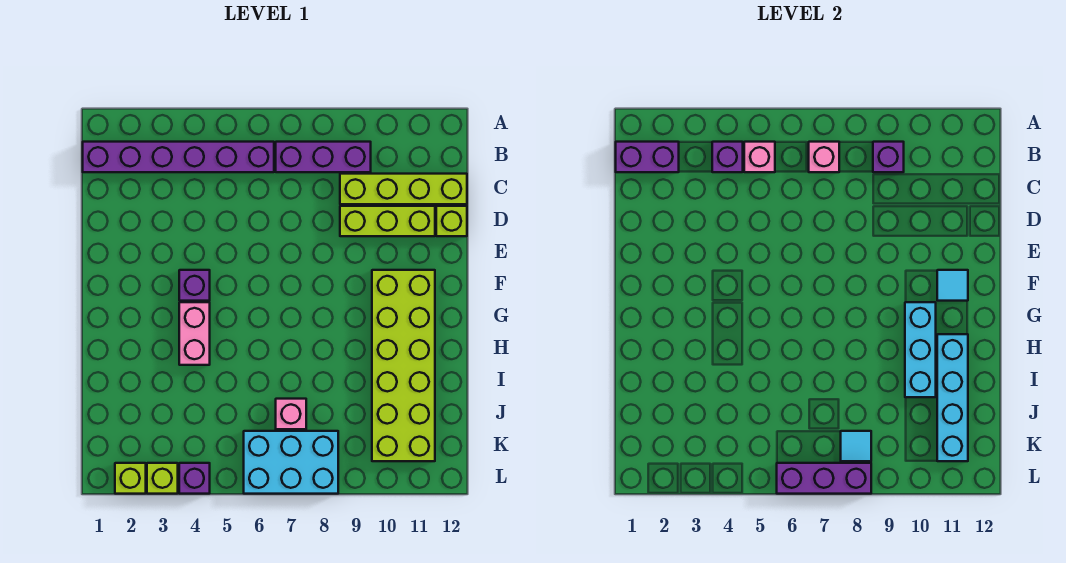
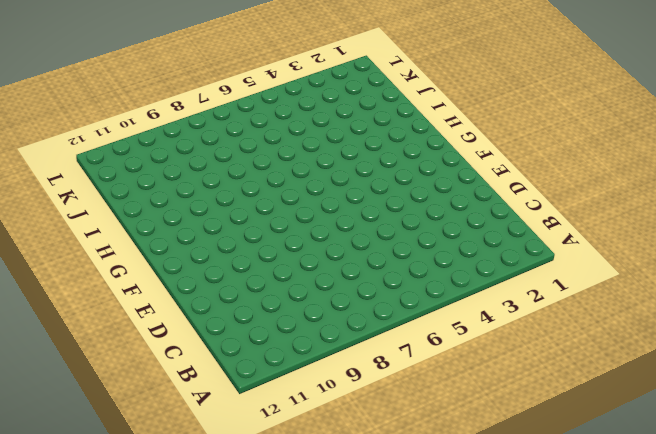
none -> purple 1x6 brick [83,142,274,172]
none -> purple 1x3 brick [276,142,371,172]
none -> lime 1x4 brick [340,174,467,204]

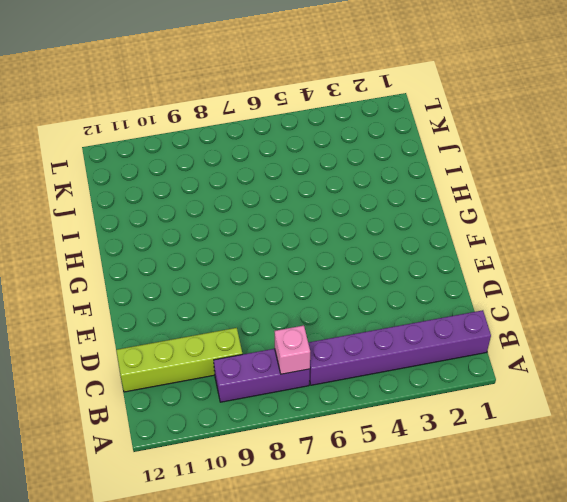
none -> lime 1x3 brick [340,206,435,236]
none -> lime 1x1 brick [436,206,467,236]
none -> purple 1x1 brick [179,270,210,301]

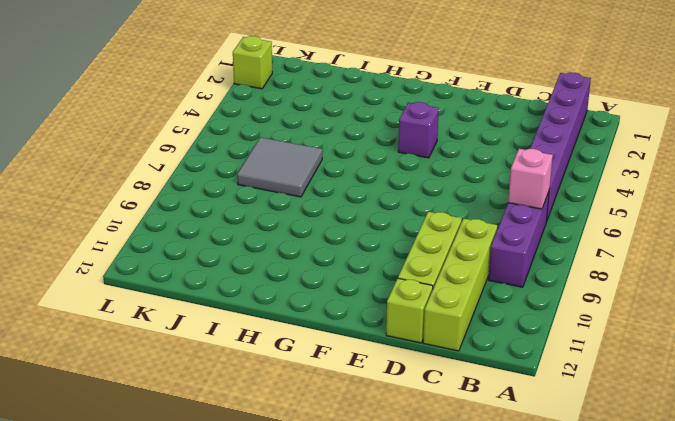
grey 2x2 tile [237,137,322,197] -> pink 1x1 brick [276,399,306,429]
none -> lime 2x6 brick [372,270,435,461]
none -> pink 1x2 brick [179,302,210,365]
none -> cyan 2x3 brick [244,431,338,494]

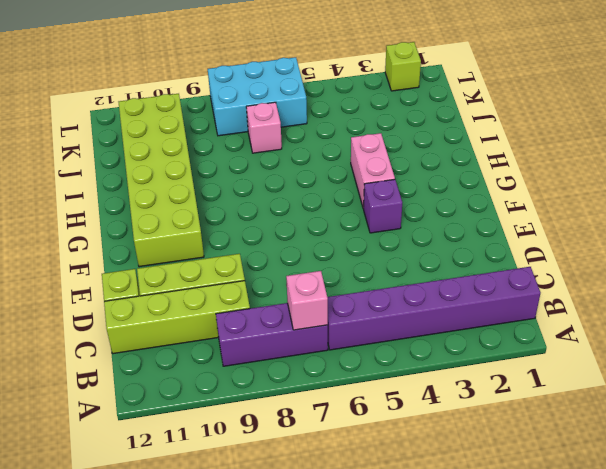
none -> lime 1x1 brick [147,463,178,494]
none -> purple 1x1 brick [179,463,210,494]
none -> purple 1x2 brick [616,142,679,172]

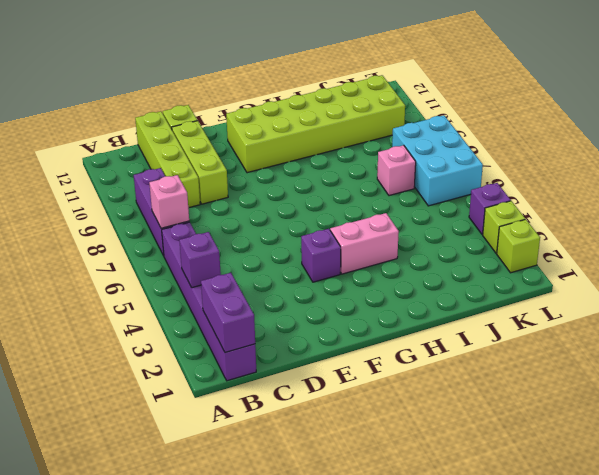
none -> pink 1x1 brick [744,142,775,172]
none -> purple 1x1 brick [873,142,904,172]
none -> cyan 1x1 tile [937,270,968,301]

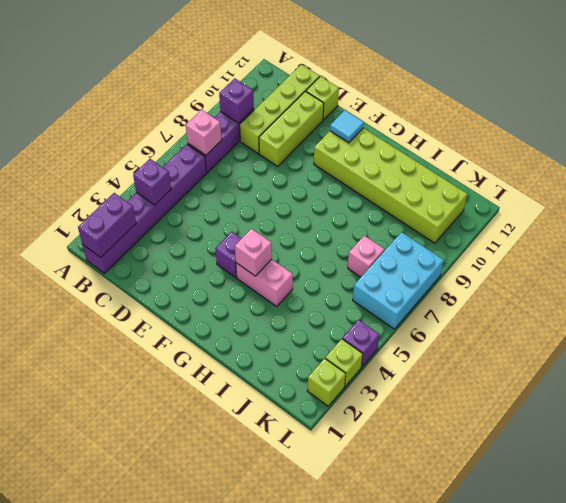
pink 1x1 brick [235,229,272,276] -> pink 1x1 brick moved to [744,142,775,172]
none -> cyan 1x3 brick [905,302,936,397]
none -> cyan 1x4 brick [937,334,968,461]
none -> cyan 1x1 tile [841,431,871,461]

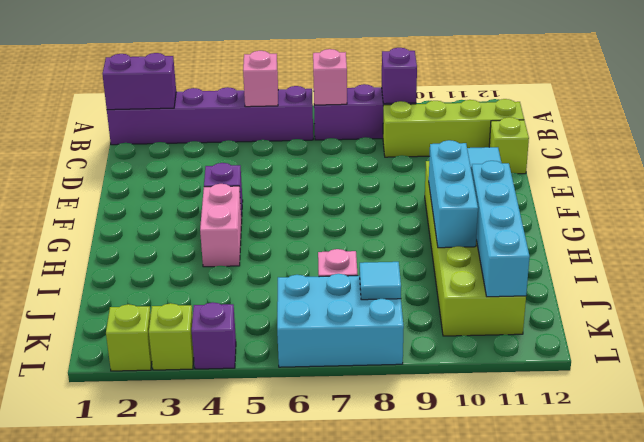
none -> lime 1x3 brick [340,206,435,236]
none -> purple 1x1 brick [712,142,743,172]
none -> purple 1x3 brick [777,463,871,494]

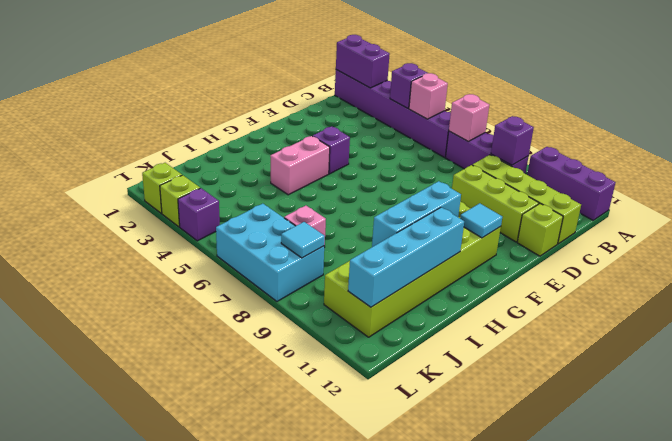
purple 1x3 brick [527,147,616,220] -> purple 1x3 brick moved to [777,463,871,494]

